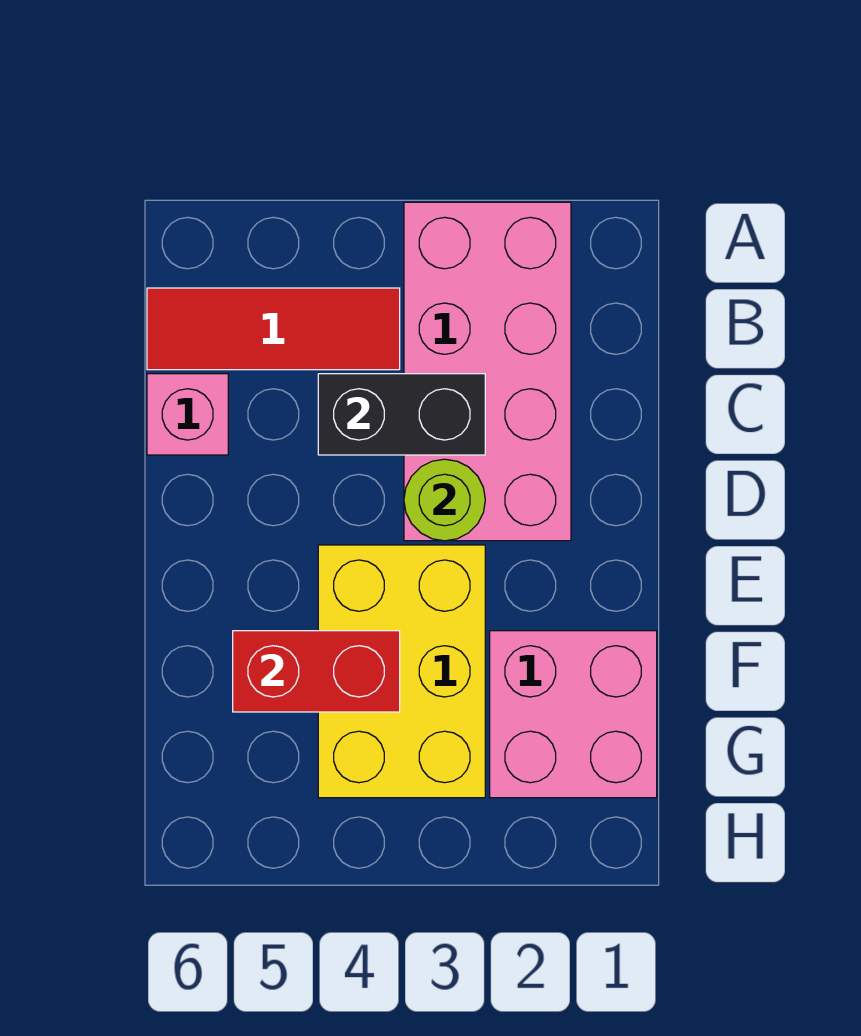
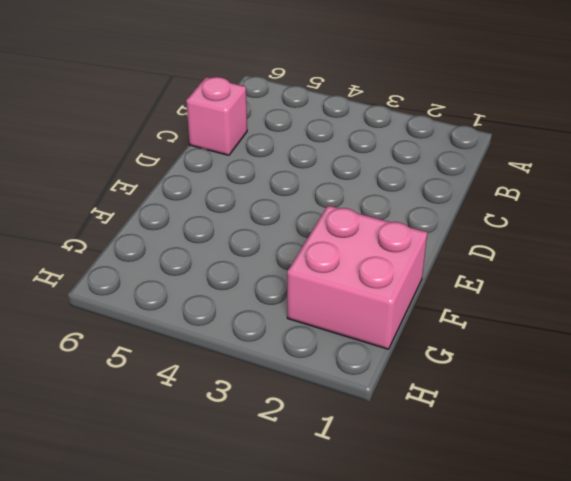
none -> pink 2x4 brick [404,202,571,541]
none -> red 1x3 tile [147,288,400,370]

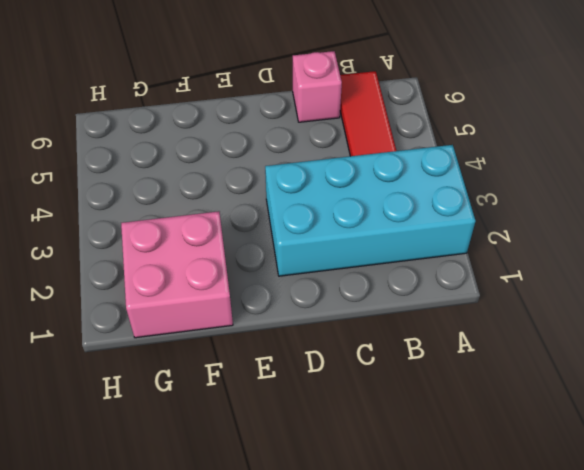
cyan 2x4 brick [265,145,476,276] -> pink 2x4 brick [404,202,571,541]
none -> yellow 2x3 brick [318,545,485,798]
none -> black 1x2 brick [318,374,485,455]

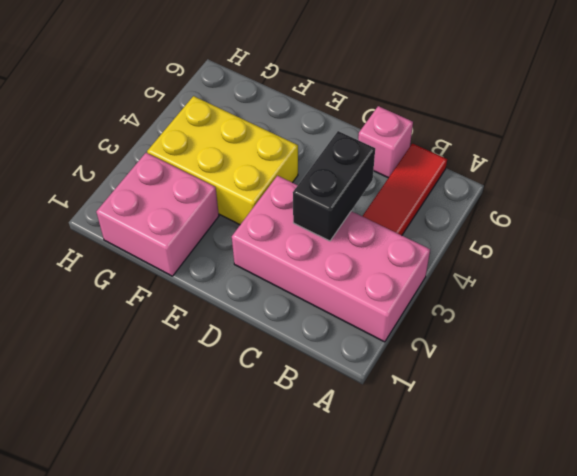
none -> lime 1x1 round brick [404,459,485,541]
none -> red 1x2 brick [233,631,400,712]

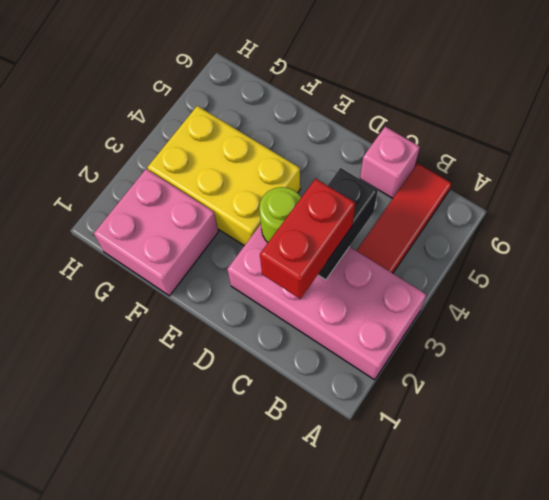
red 1x2 brick [260,179,356,299] -> red 1x2 brick moved to [233,631,400,712]

